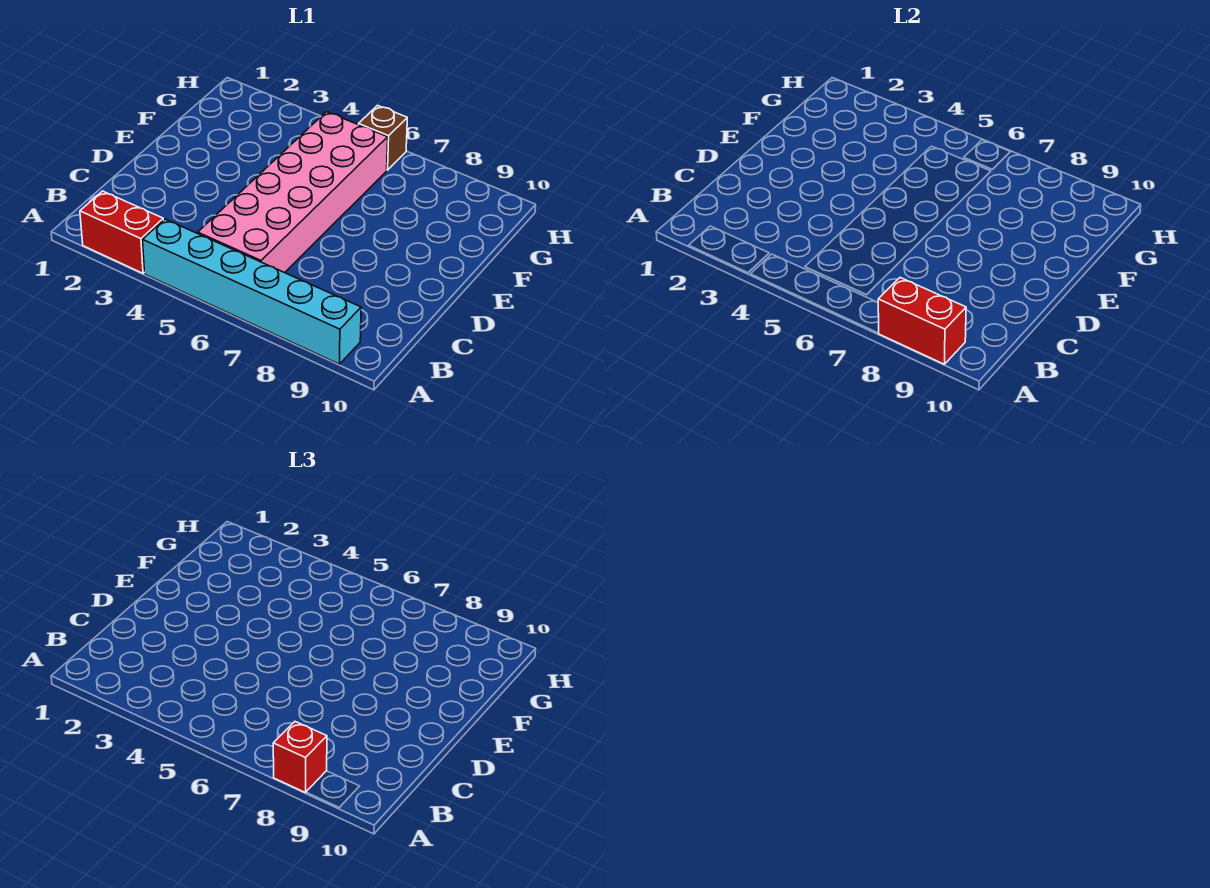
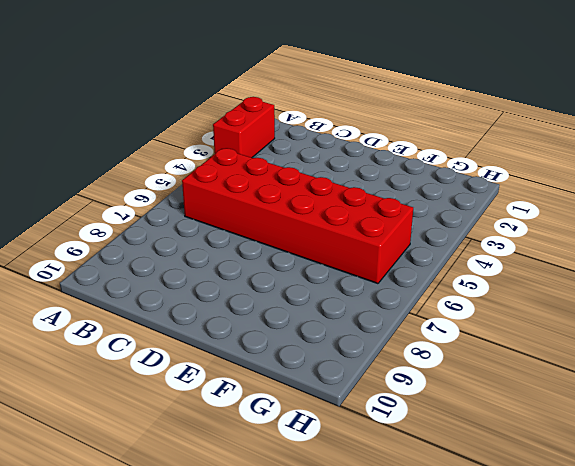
red 2x6 brick [182,148,413,284] -> pink 2x6 brick [198,112,388,273]
none -> cyan 1x6 brick [143,219,361,364]
none -> brown 1x1 brick [359,105,407,170]

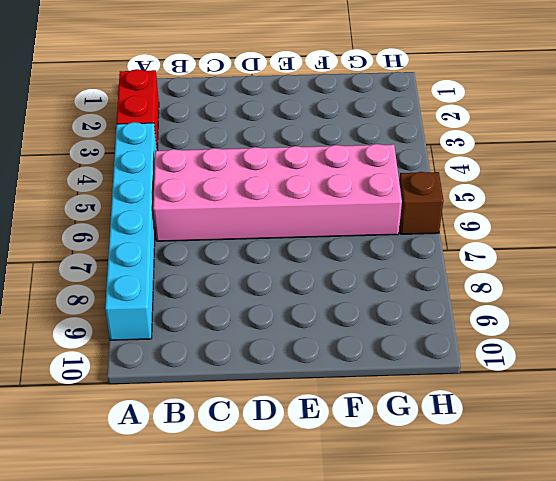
none -> red 1x2 brick [878,278,966,364]
none -> red 1x1 brick [273,722,327,793]

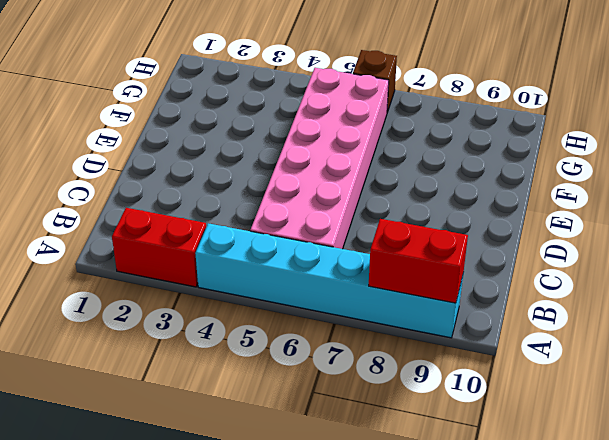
none -> red 1x1 brick [273,722,327,793]

